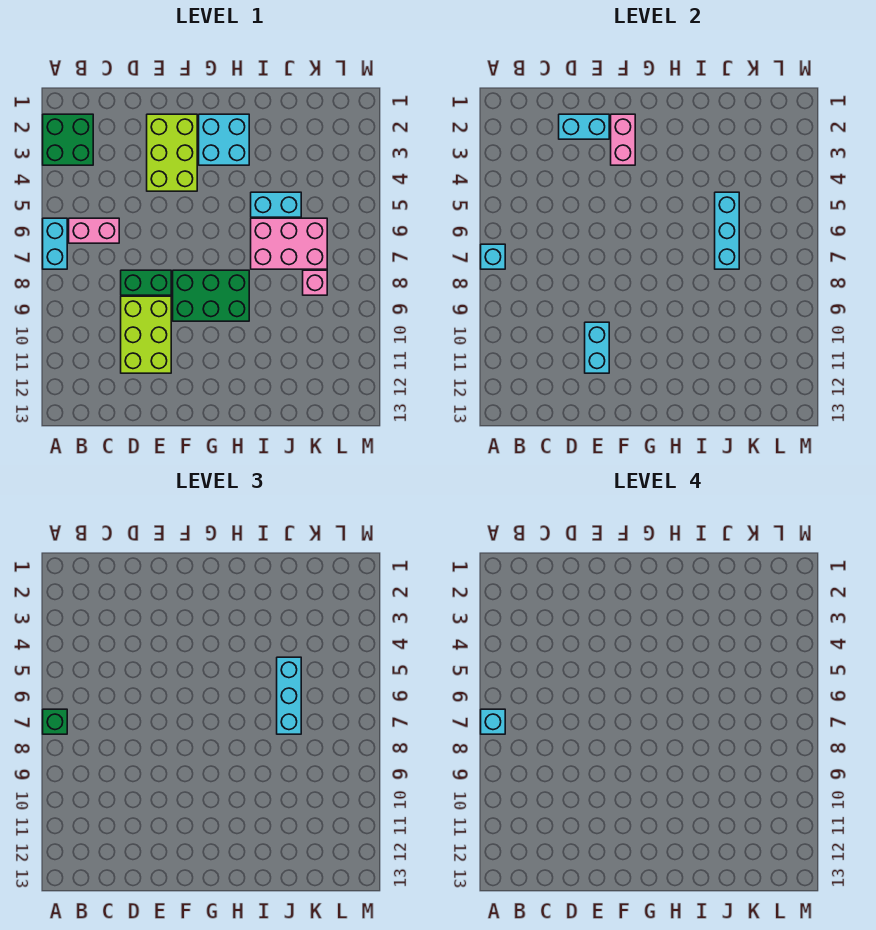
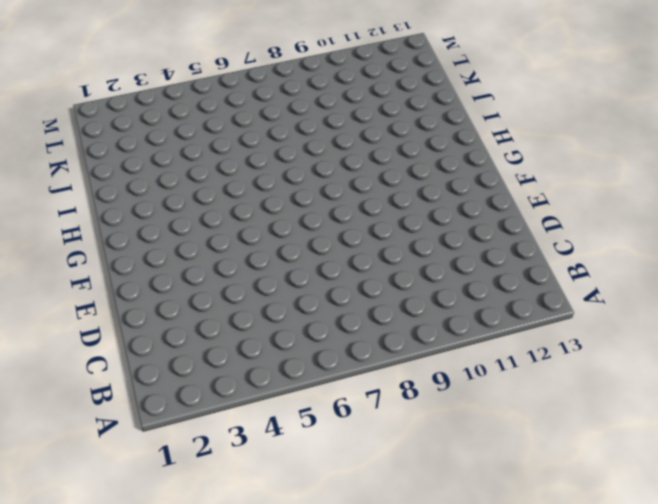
none -> green 2x2 brick [43,114,93,165]
none -> cyan 1x2 brick [43,218,67,269]
none -> pink 1x2 brick [69,218,119,243]

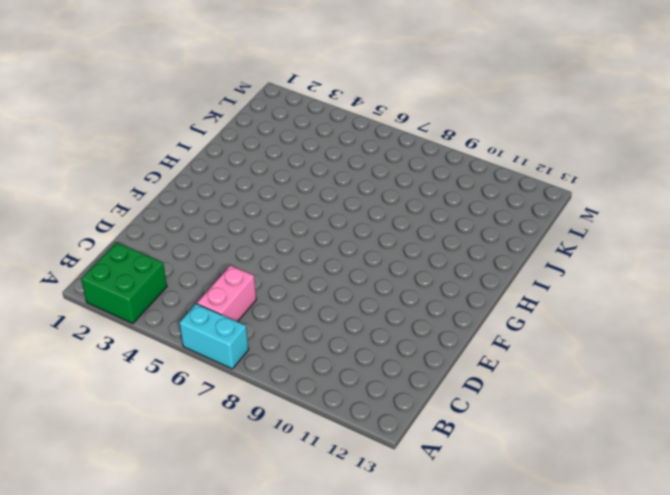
none -> green 1x2 brick [121,270,171,295]
none -> lime 2x3 brick [121,296,171,373]
none -> lime 2x3 brick [147,114,197,191]

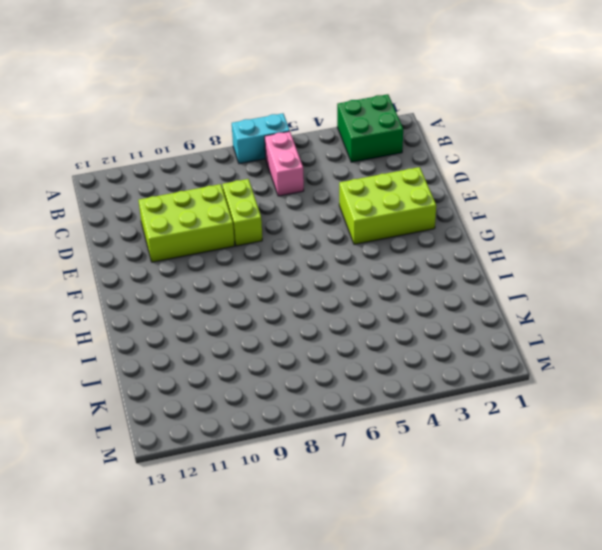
lime 1x2 brick [222,179,262,246] -> green 1x2 brick [121,270,171,295]
none -> green 2x3 brick [173,270,249,321]
none -> cyan 2x2 brick [199,114,249,165]
none -> cyan 1x2 brick [251,192,301,217]

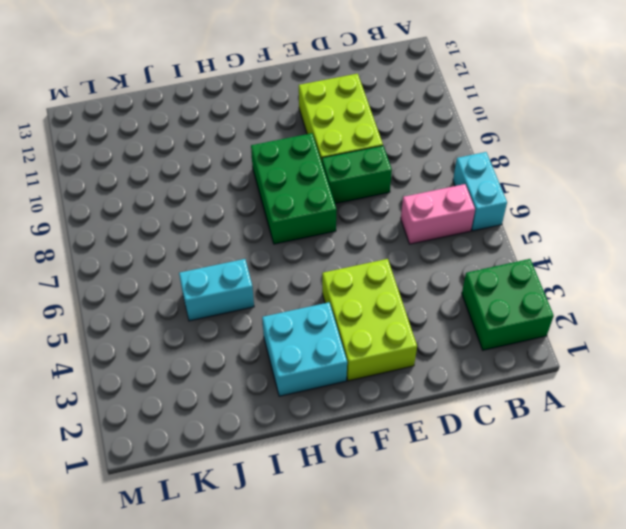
green 2x3 brick [251,133,337,244] -> green 2x3 brick turned to [173,270,249,321]
none -> pink 2x3 brick [251,218,327,269]
none -> pink 1x1 brick [303,270,327,295]
none -> cyan 1x1 brick [481,244,505,269]

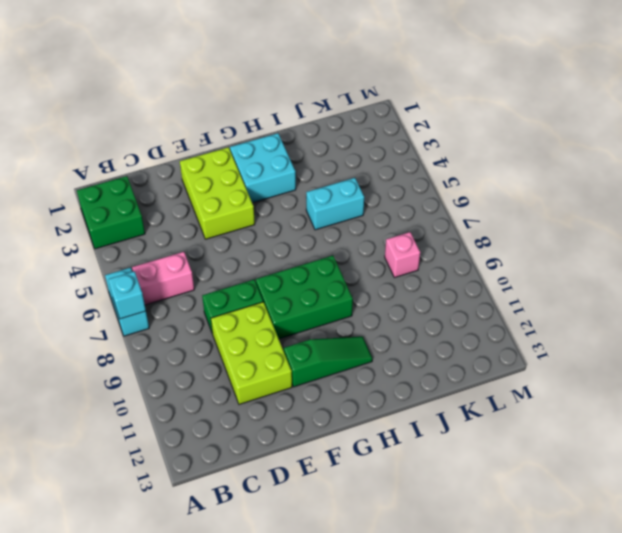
green 1x3 slope [284,337,372,387] -> none
none -> pink 2x3 brick [251,218,327,269]
none -> cyan 1x2 brick [559,114,609,139]
none -> cyan 1x2 brick [585,322,609,373]

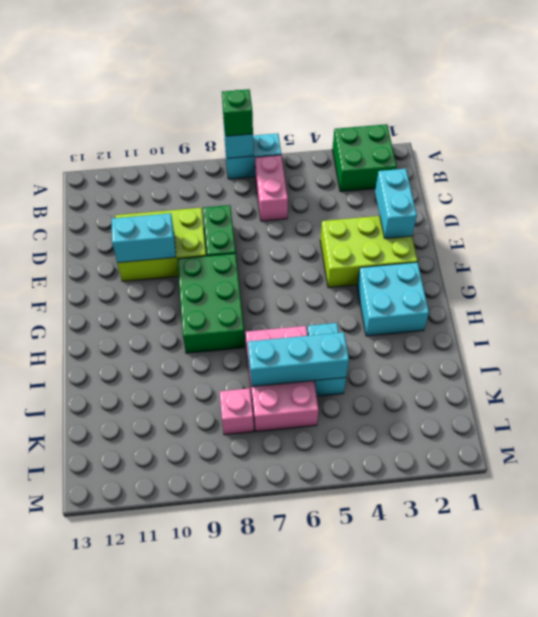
none -> pink 1x2 brick [611,114,635,165]
none -> cyan 1x3 brick [277,657,301,734]
none -> cyan 1x1 brick [481,709,505,734]

